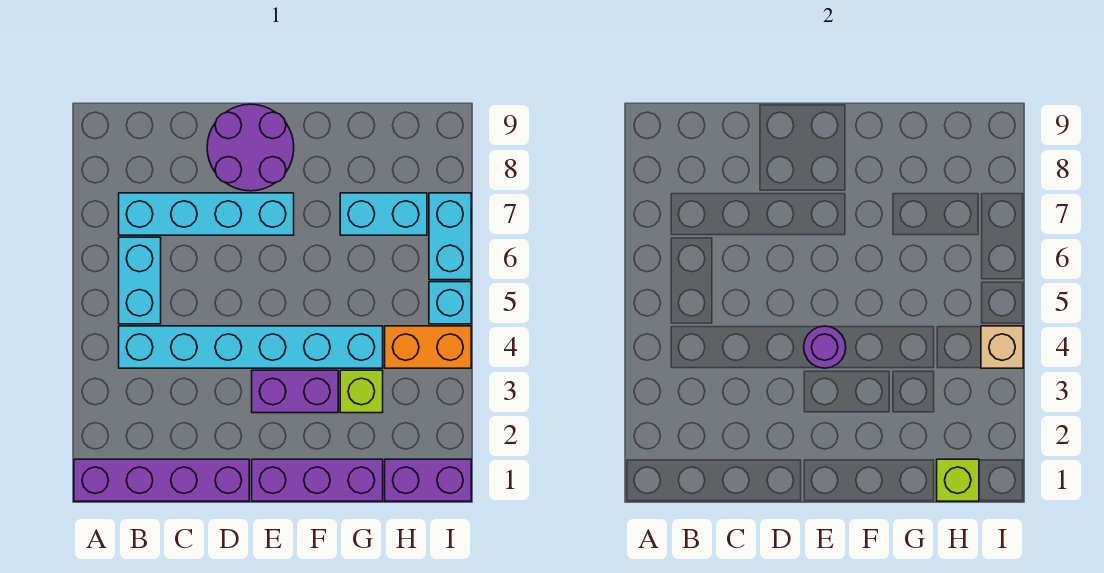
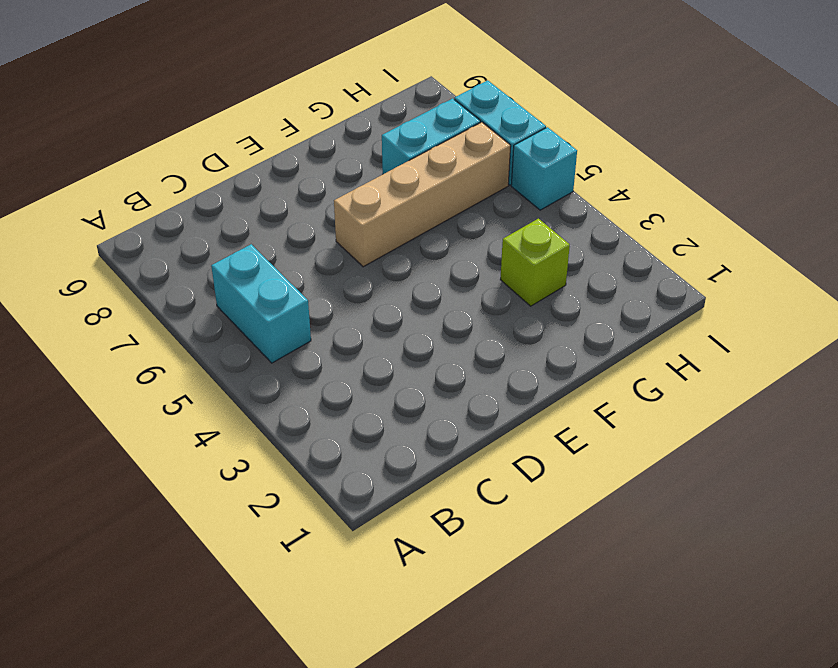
tan 1x4 brick [334,122,511,267] -> none
none -> purple 1x4 brick [74,459,249,501]
none -> cyan 1x6 brick [119,326,383,368]
none -> cyan 1x4 brick [119,193,294,235]

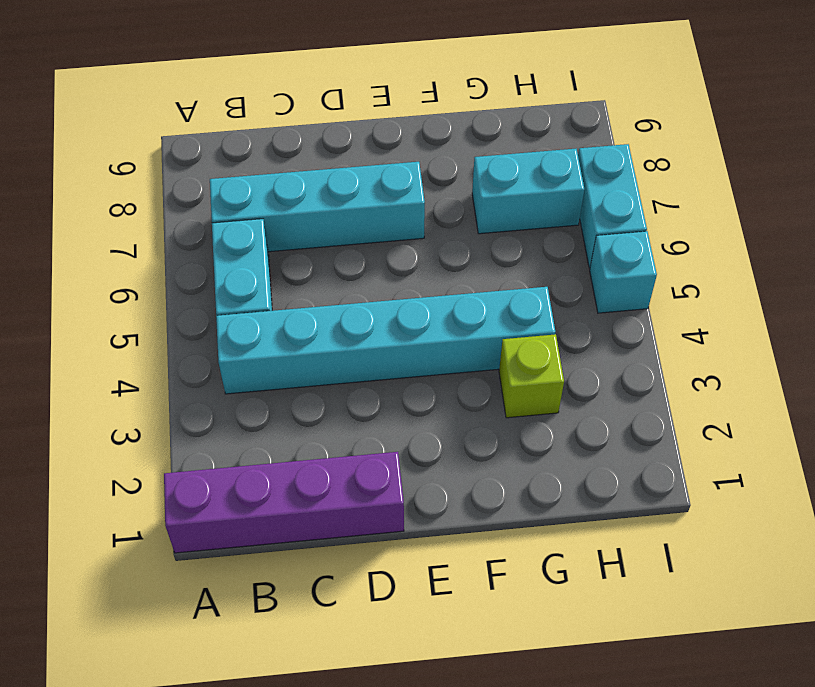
none -> purple 2x2 round brick [207,104,294,191]
none -> purple 1x3 brick [252,459,383,501]
none -> purple 1x2 brick [252,370,338,413]

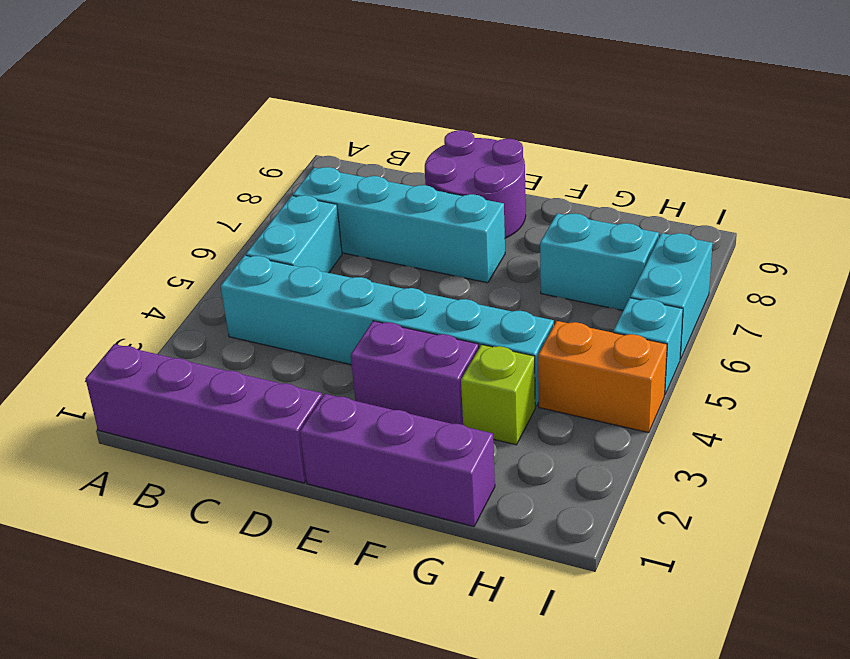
none -> purple 1x2 brick [385,459,471,501]
none -> purple 1x1 round brick [804,326,846,368]
none -> lime 1x1 brick [937,459,979,501]

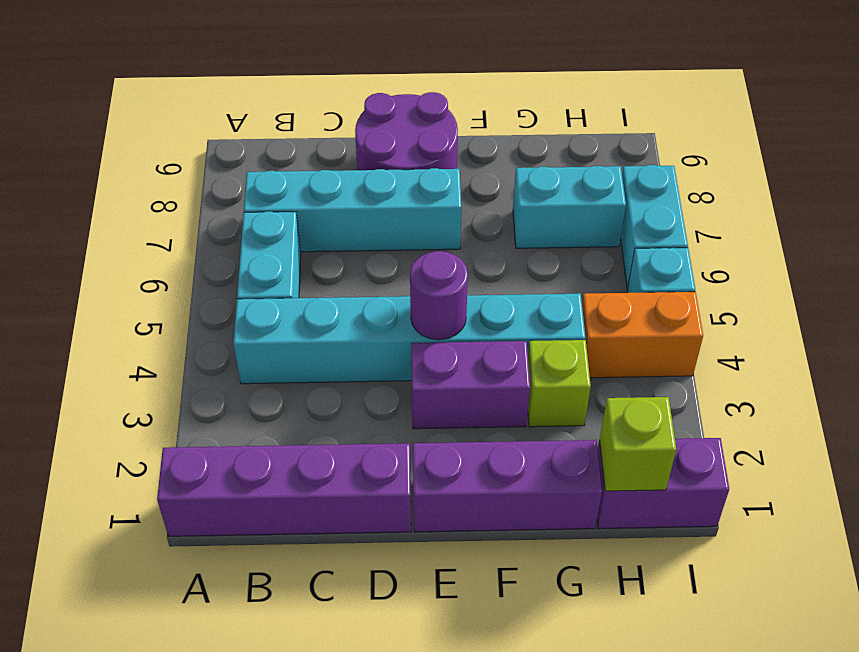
none -> tan 1x1 brick [981,326,1023,368]

